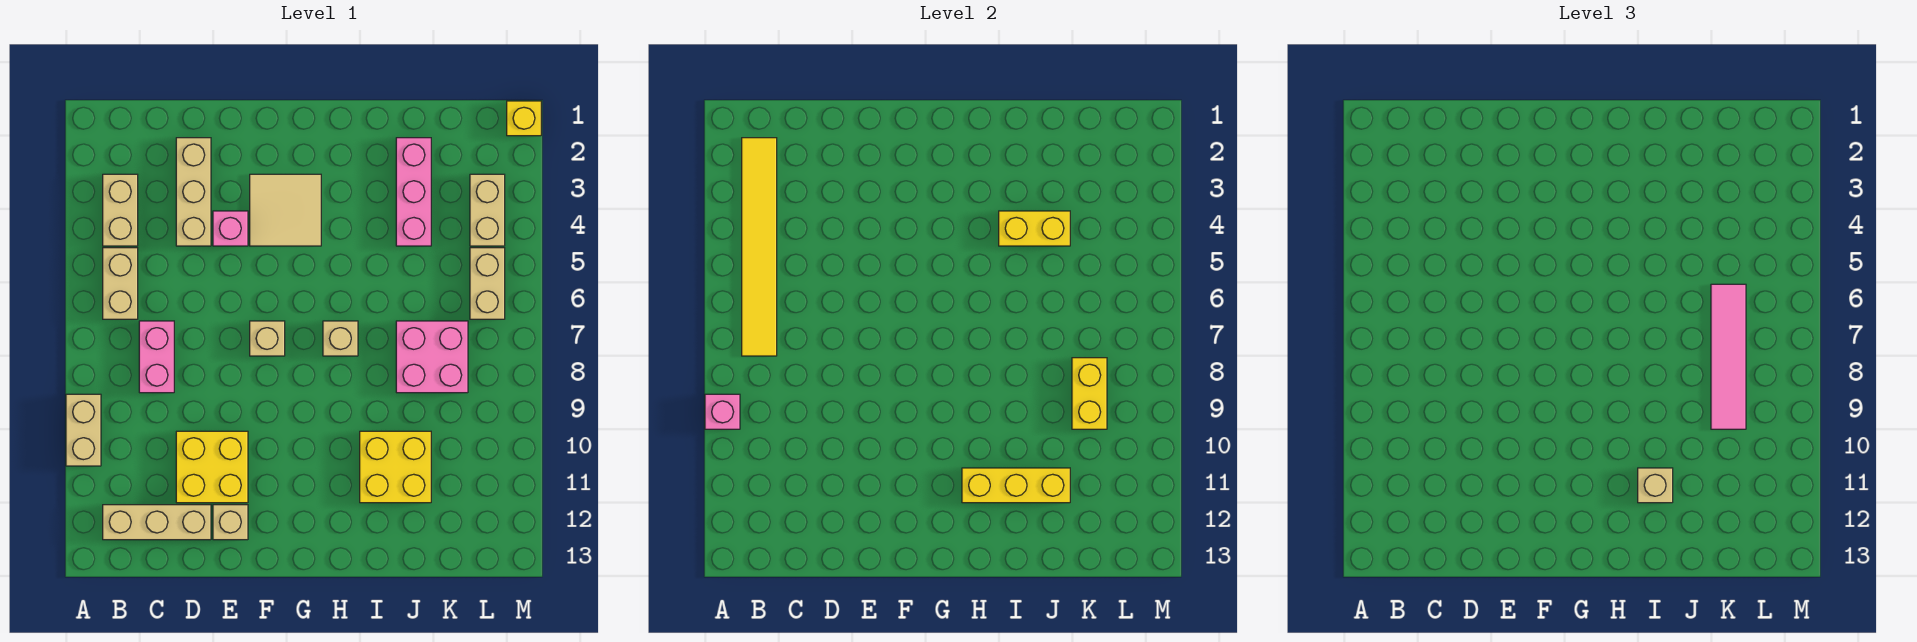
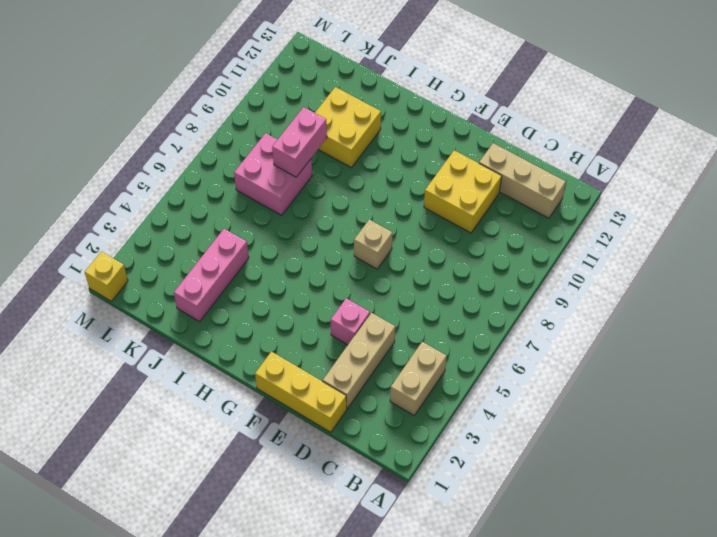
yellow 1x3 brick [255,352,347,432] -> yellow 1x3 brick moved to [962,468,1070,503]
pink 1x2 brick [272,107,327,177] -> pink 1x2 brick moved to [139,321,174,393]
none -> tan 1x2 brick [66,394,101,466]
none -> tan 1x2 brick [103,248,138,319]
none -> tan 1x1 brick [213,505,248,540]

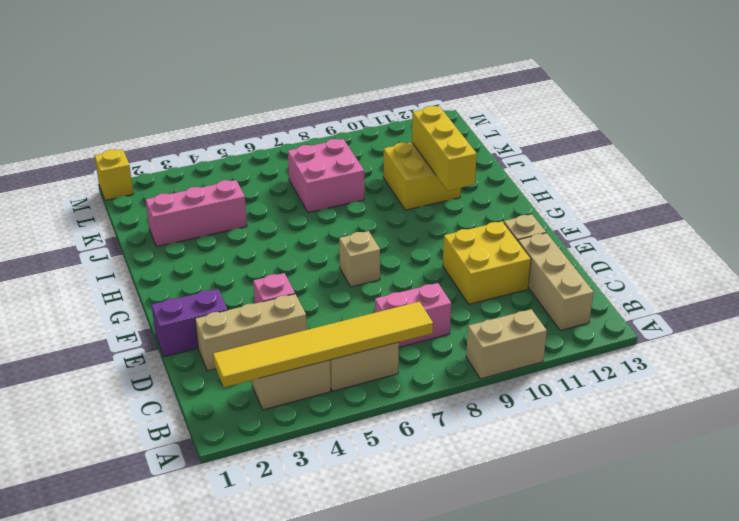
purple 1x2 brick [152,289,227,357] -> none
none -> tan 2x2 tile [250,174,321,246]
none -> tan 1x1 brick [323,321,358,356]
none -> tan 1x2 brick [470,174,505,246]

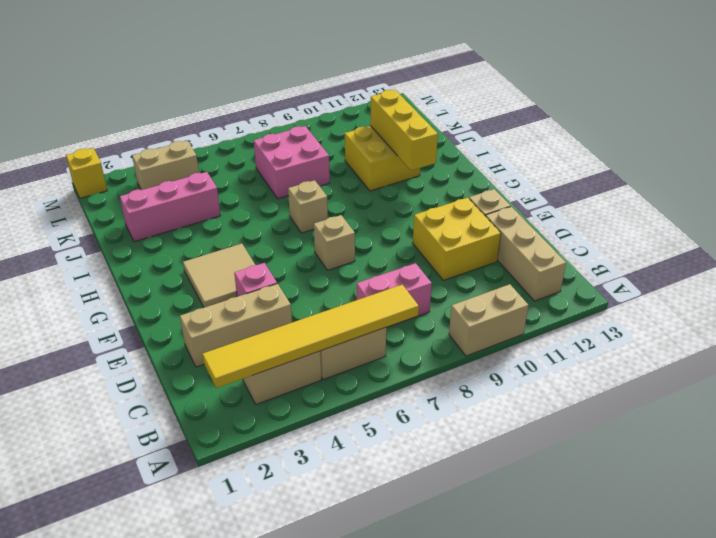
none -> tan 1x2 brick [470,248,505,319]
none -> pink 1x1 brick [705,394,740,429]
none -> yellow 1x2 brick [999,211,1070,246]

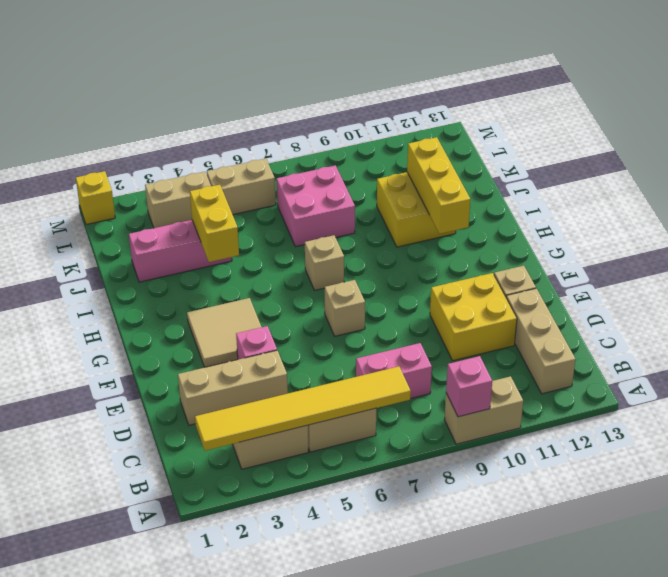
none -> yellow 1x2 brick [1072,358,1107,429]
none -> tan 1x1 brick [1638,468,1673,503]
none -> pink 1x4 tile [1711,284,1746,429]

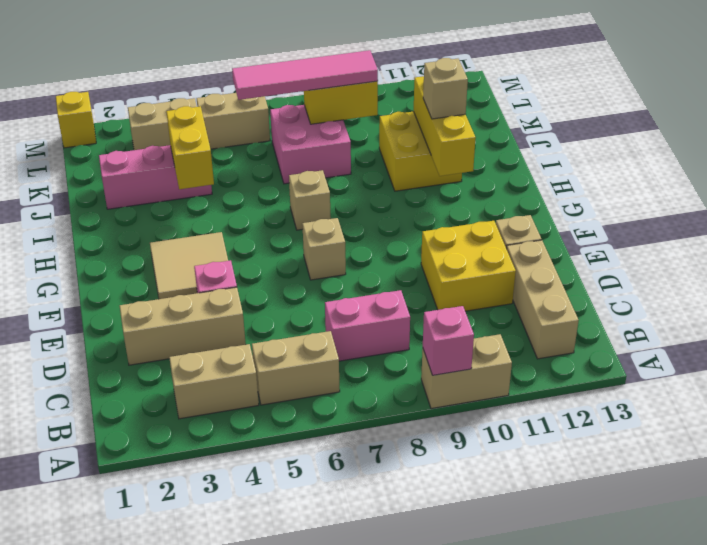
none -> yellow 1x6 tile [742,138,777,356]

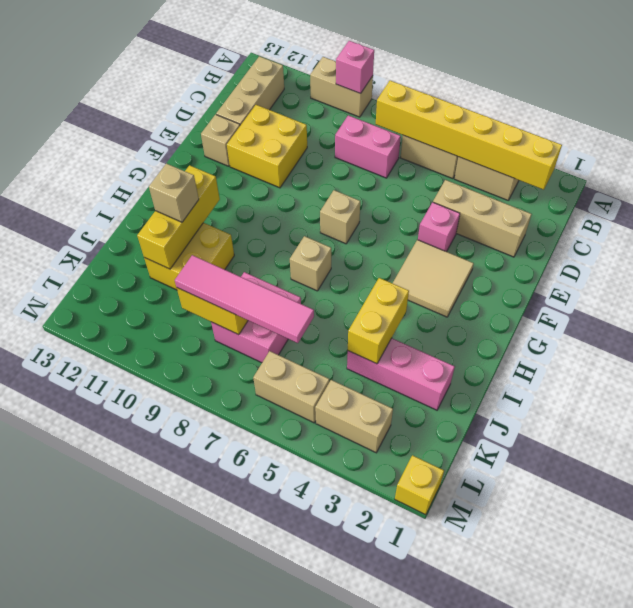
yellow 1x6 brick [376,81,562,190] -> yellow 1x6 tile [742,138,777,356]

